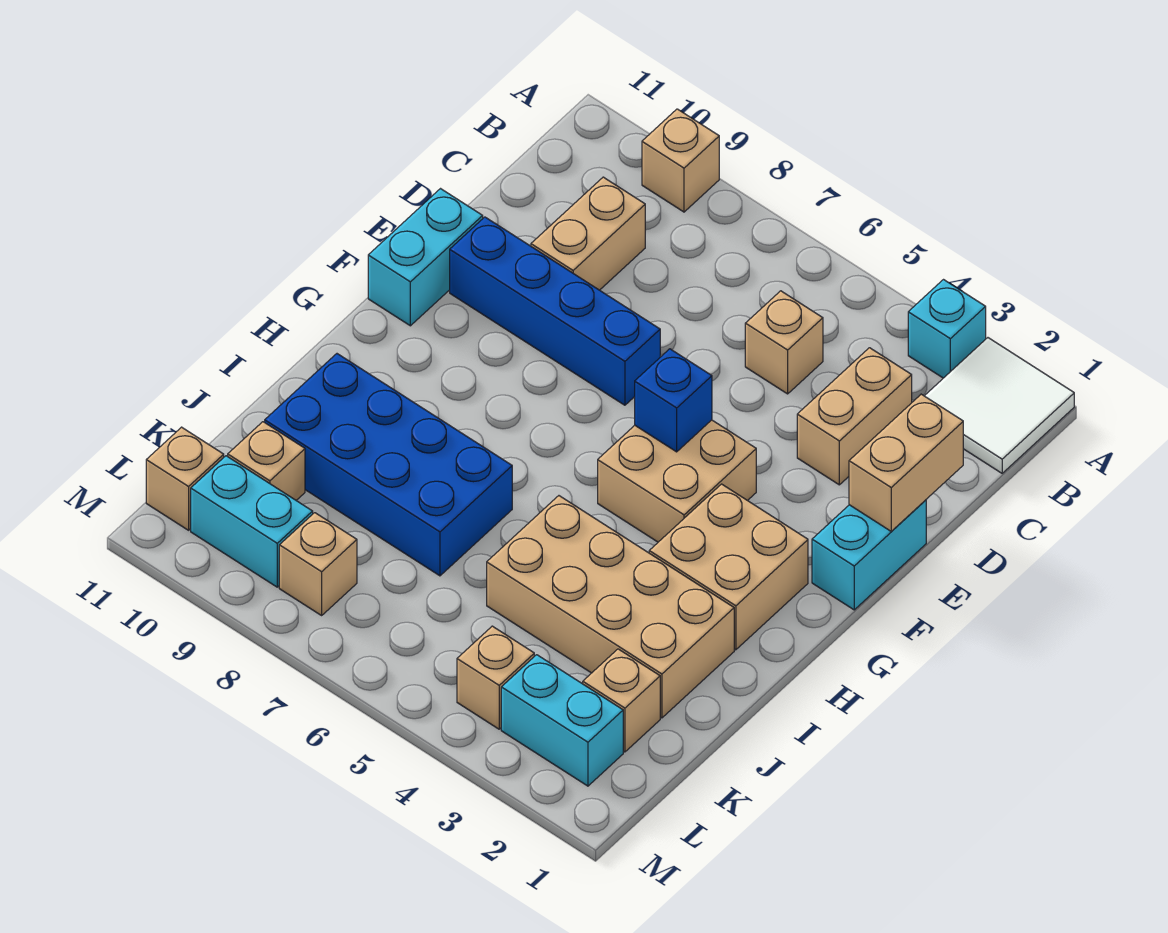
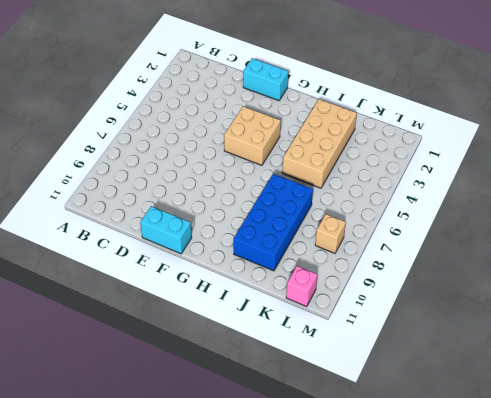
pink 1x1 brick [286,266,317,306] -> tan 1x1 brick [146,427,224,530]
none -> white 2x2 tile [925,338,1074,473]
none -> cyan 1x1 brick [908,280,986,378]
none -> tan 1x1 brick [642,109,719,212]

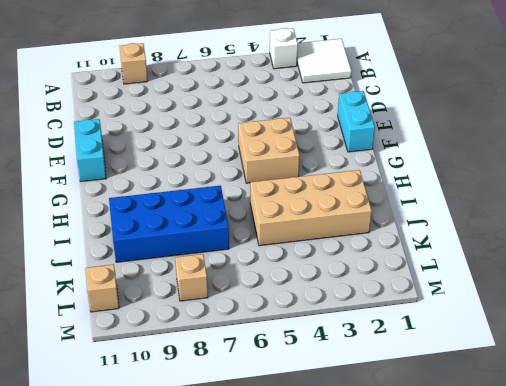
white 1x1 brick [270,28,298,69] -> cyan 1x1 brick [908,280,986,378]
none -> tan 1x2 brick [797,348,912,485]
none -> tan 1x1 brick [745,291,823,394]
none -> tan 1x2 brick [531,177,645,290]

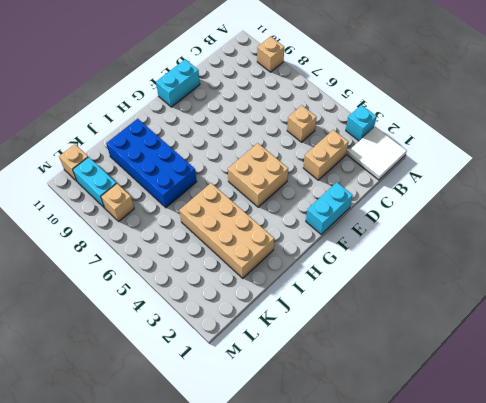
none -> tan 1x2 brick [531,177,645,290]
none -> blue 1x4 brick [450,217,660,405]
none -> tan 2x2 brick [649,484,808,650]

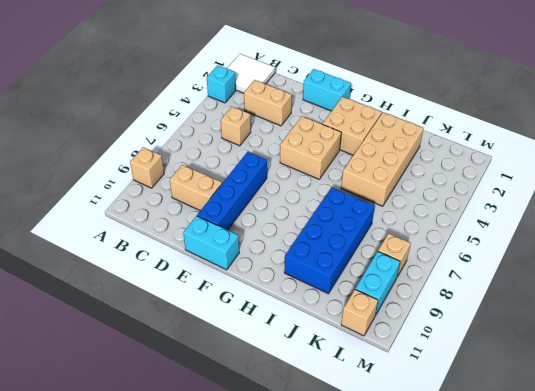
none -> tan 1x1 brick [583,649,660,752]
none -> tan 1x1 brick [228,422,305,500]
none -> cyan 1x2 brick [501,655,623,786]

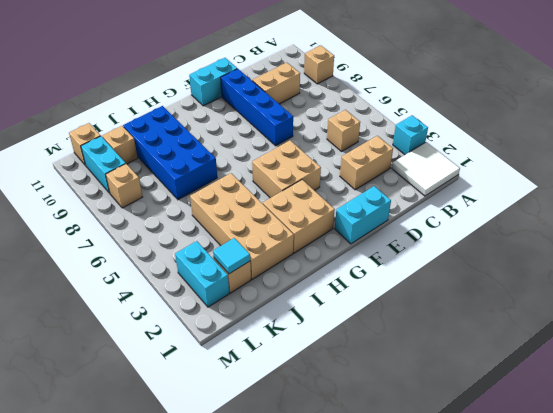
cyan 1x1 tile [213,238,250,274] -> none
none -> tan 1x1 brick [457,626,534,729]
none -> tan 1x2 brick [849,394,963,531]
none -> blue 1x1 brick [635,349,712,452]

